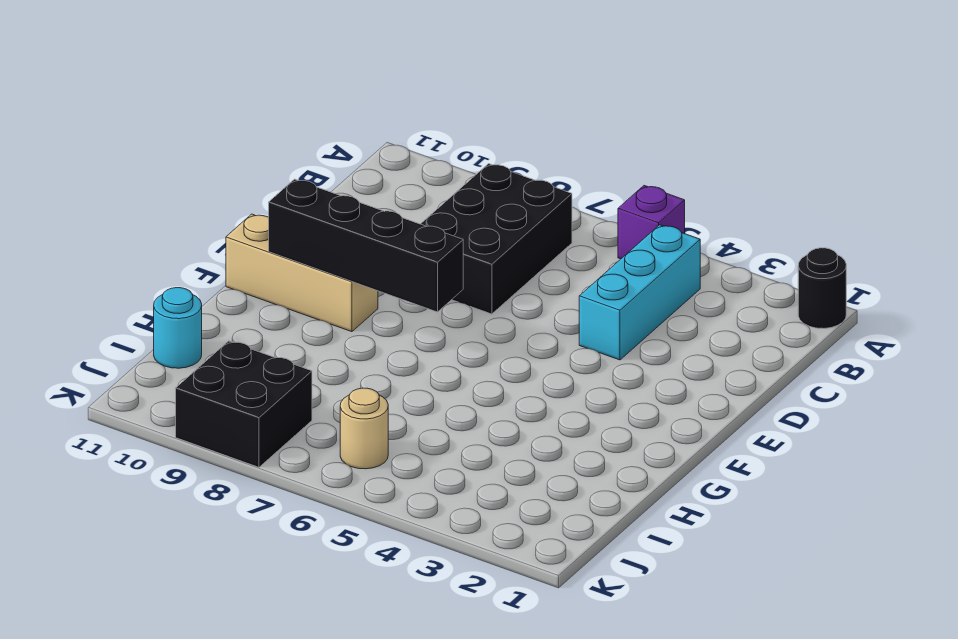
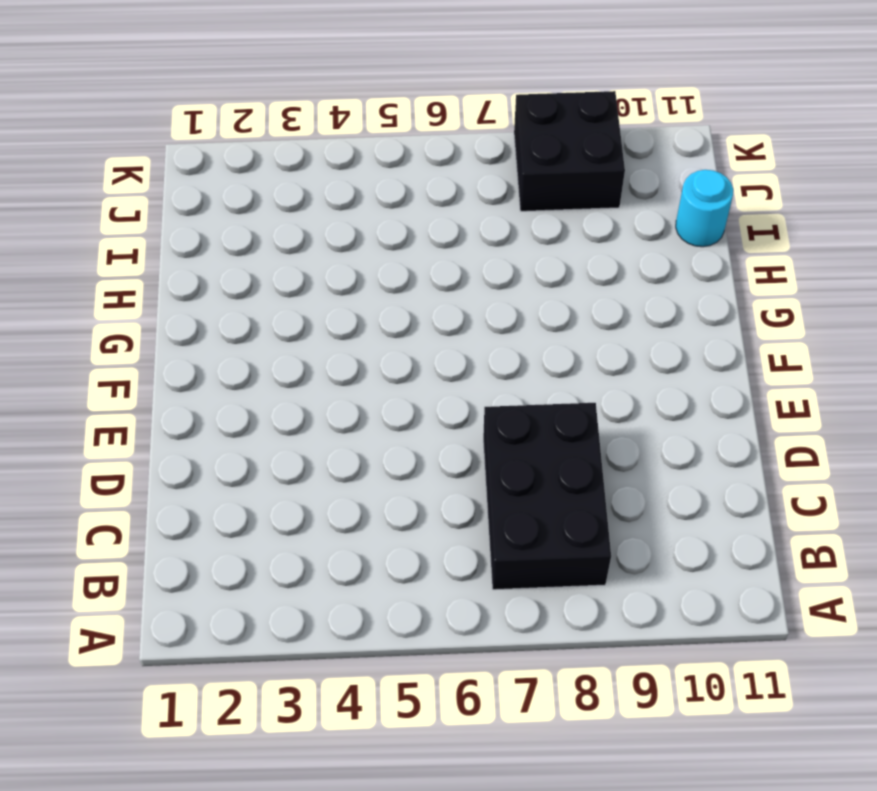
none -> black 1x1 round brick [798,248,846,329]
none -> purple 1x1 brick [618,186,685,259]

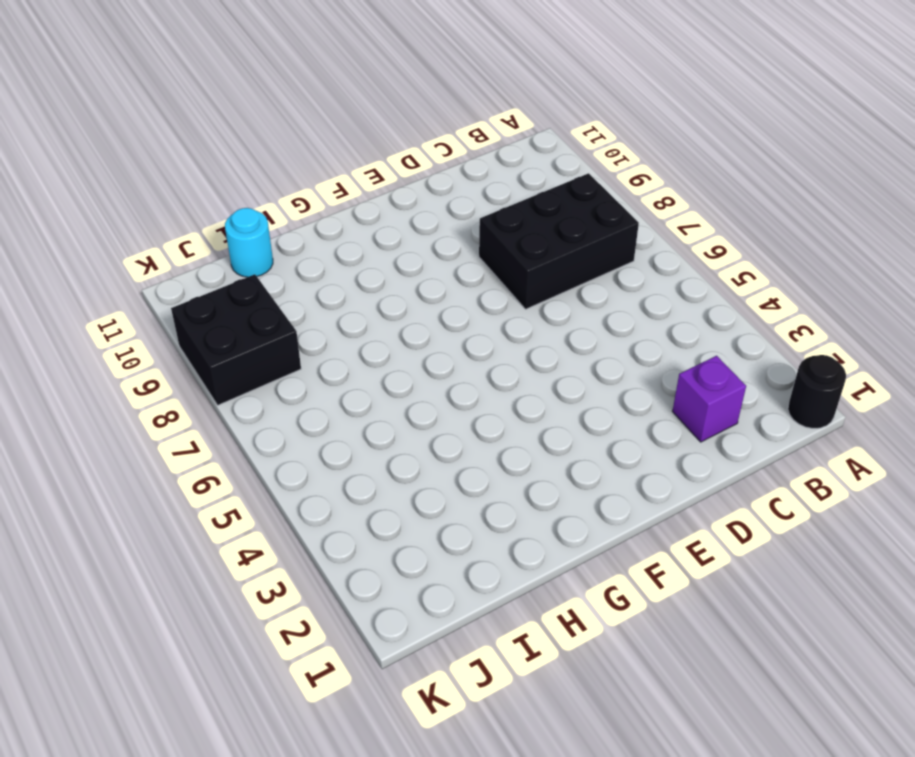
purple 1x1 brick [672,356,746,442] -> purple 1x1 brick moved to [618,186,685,259]
none -> cyan 1x3 brick [579,225,700,360]
none -> tan 1x3 brick [226,214,378,332]

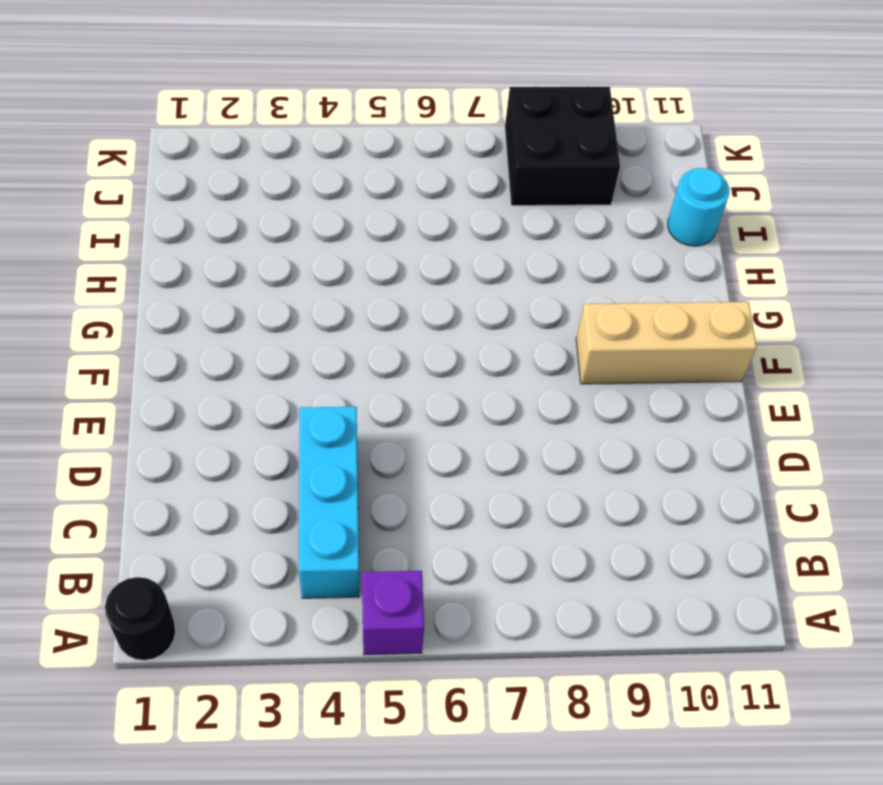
none -> black 2x3 brick [421,164,572,314]
none -> tan 1x1 round brick [340,388,388,469]

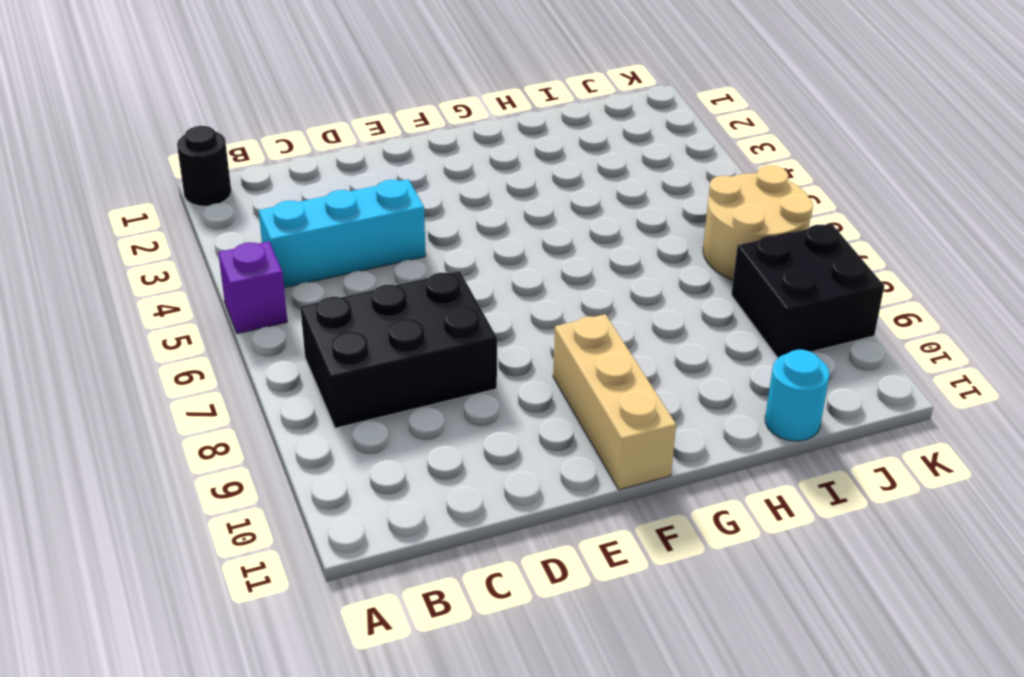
tan 2x2 round brick [703,166,813,280] -> tan 1x1 round brick [340,388,388,469]
none -> black 1x4 brick [269,179,463,312]

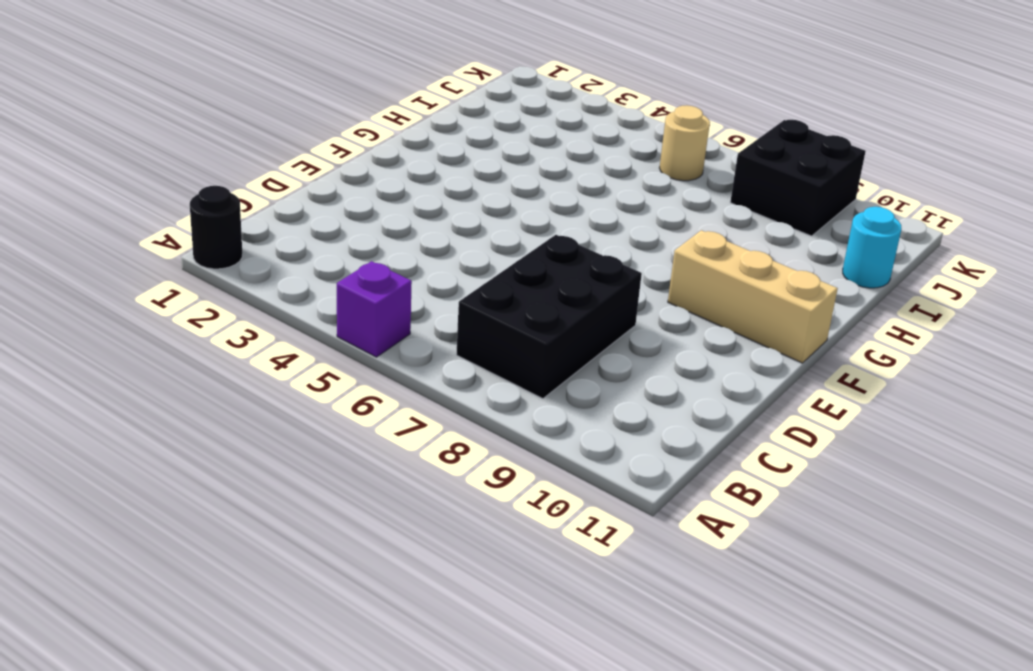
none -> cyan 1x3 brick [579,225,700,360]
none -> black 1x4 brick [269,179,463,312]

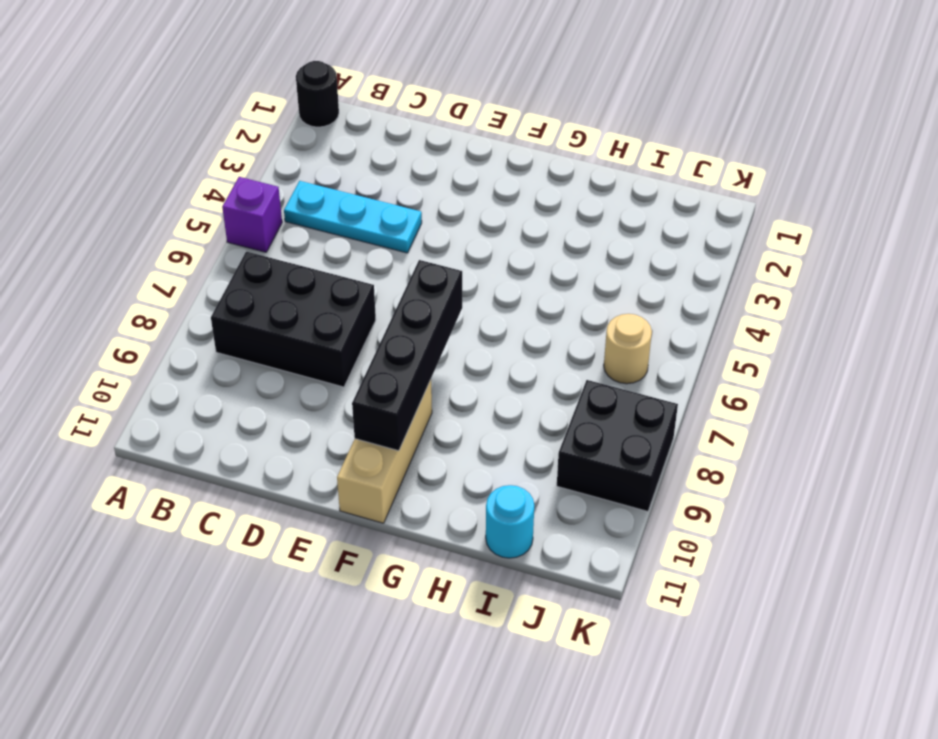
cyan 1x3 plate [284,181,422,253] -> cyan 1x3 brick [579,225,700,360]

